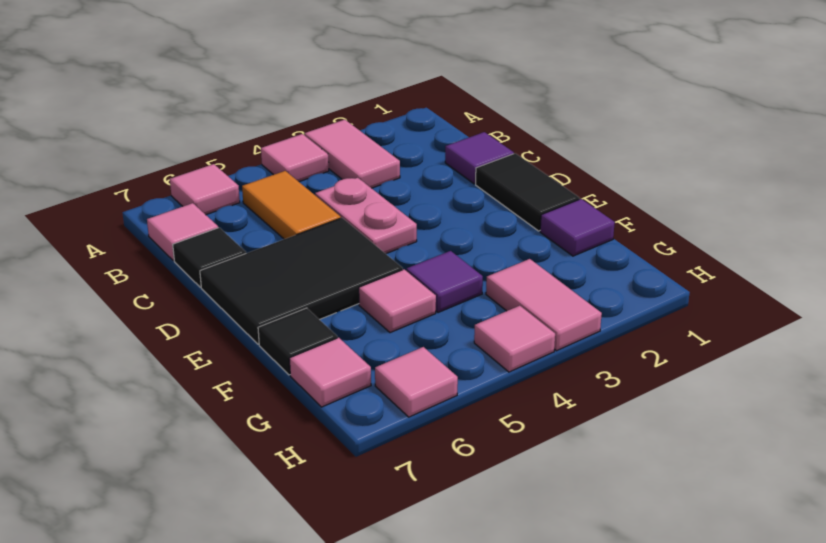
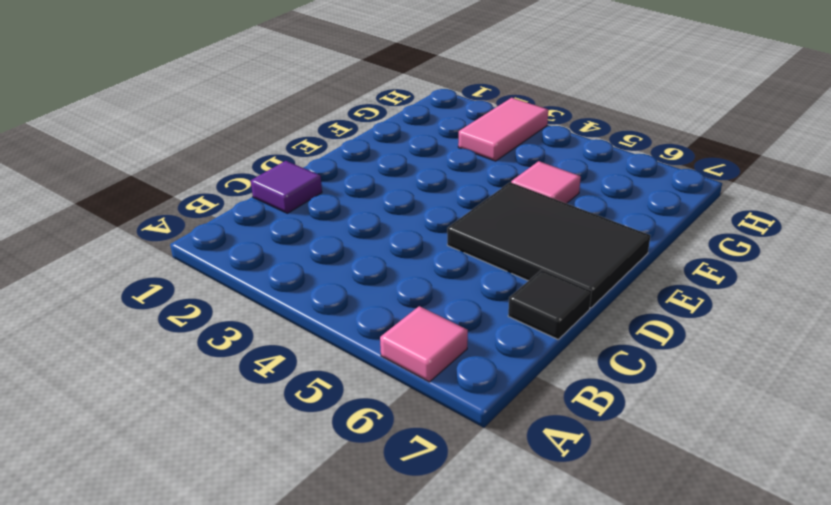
none -> pink 1x2 tile [305,120,400,188]
none -> pink 1x1 tile [261,134,329,182]
none -> orange 1x2 tile [242,171,341,239]

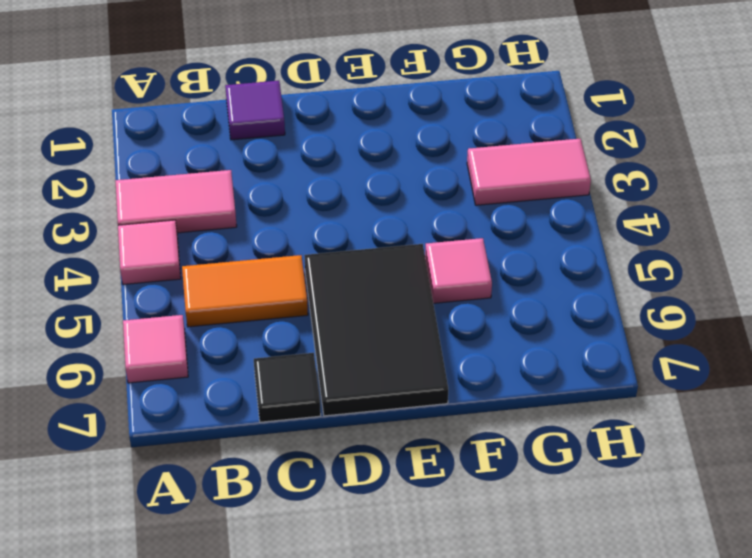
none -> pink 1x1 tile [147,203,218,261]
none -> pink 1x2 plate [315,178,417,254]
none -> black 1x2 tile [476,153,579,231]

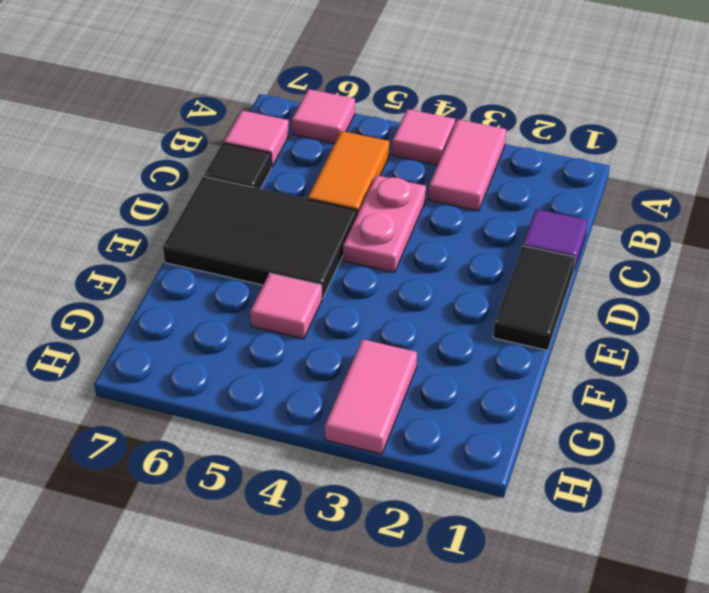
none -> purple 1x1 tile [540,199,615,256]
none -> purple 1x1 tile [407,251,483,313]
none -> black 1x1 tile [258,308,337,375]

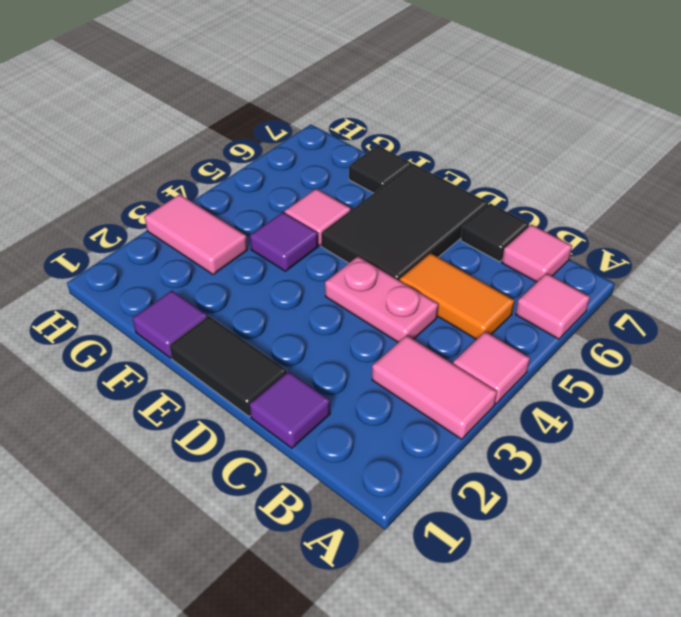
none -> pink 1x1 tile [289,338,371,407]
none -> pink 1x1 tile [474,306,555,372]
none -> pink 1x1 tile [375,347,458,417]

